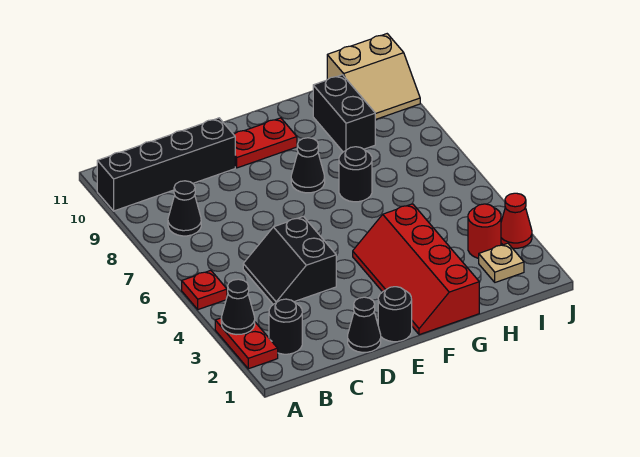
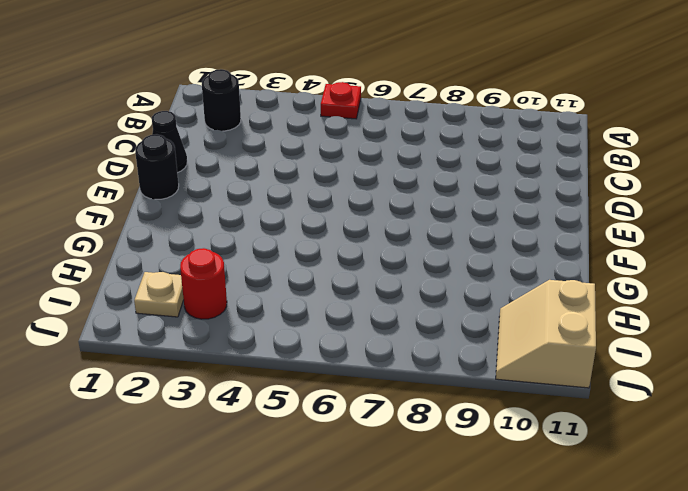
none -> red 1x2 plate [215,318,278,369]
none -> black 1x4 brick [97,118,235,211]
none -> black 1x1 cone [168,181,201,236]

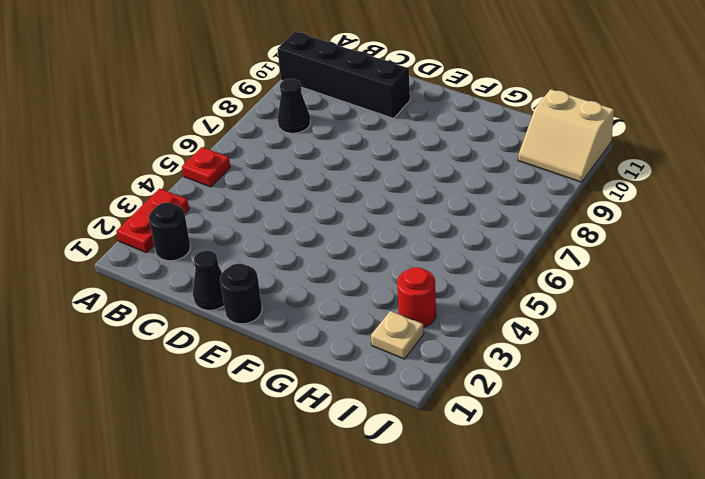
none -> black 2x2 slope [243,216,336,304]
none -> red 1x2 plate [234,118,297,168]
none -> red 2x4 slope [353,204,479,335]

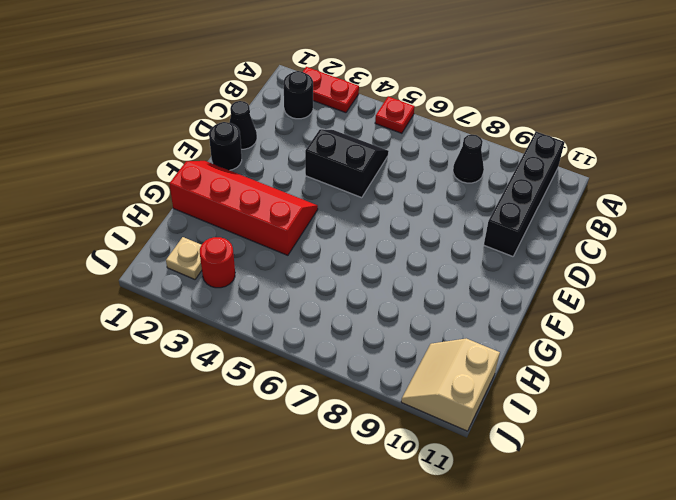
none -> red 1x2 plate [234,118,297,168]
none -> black 1x1 cone [291,138,325,193]
none -> black 1x1 round brick [339,147,372,202]

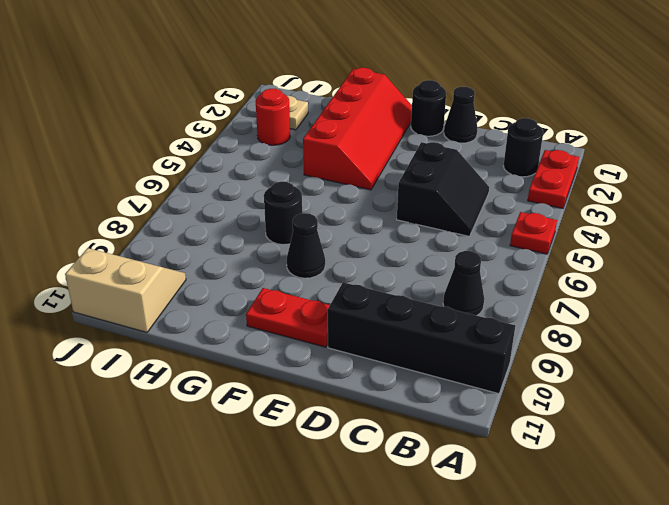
none -> black 1x2 brick [313,75,375,152]
none -> red 1x1 cone [501,193,532,248]
none -> black 1x1 cone [221,279,255,335]

